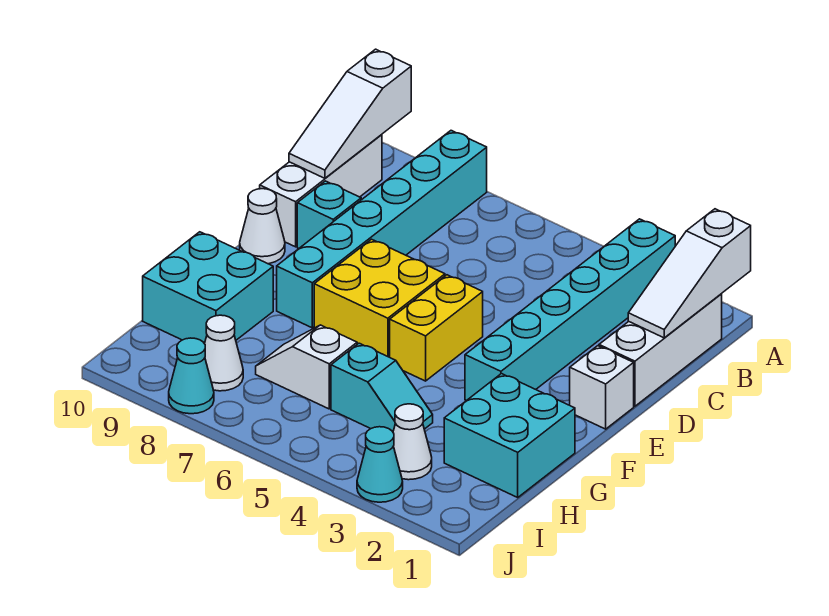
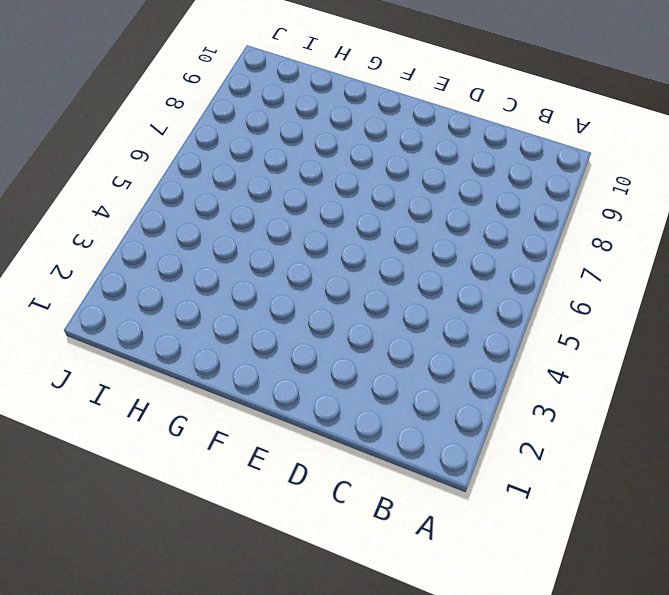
none -> cyan 1x6 brick [465,219,675,400]
none -> cyan 1x6 brick [277,131,487,328]
none -> white 1x3 brick [599,294,722,406]

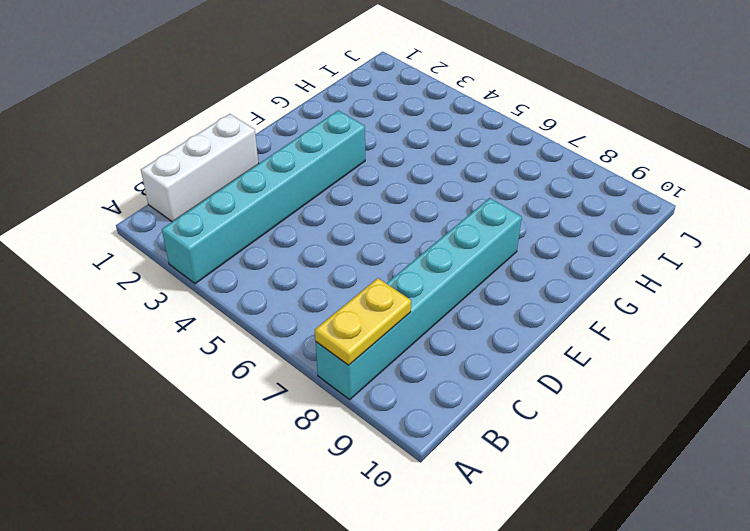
yellow 1x2 plate [315,278,411,365] -> none
none -> white 1x3 brick [260,135,382,247]
none -> cyan 1x1 brick [297,181,361,248]
none -> white 1x1 brick [570,346,634,429]

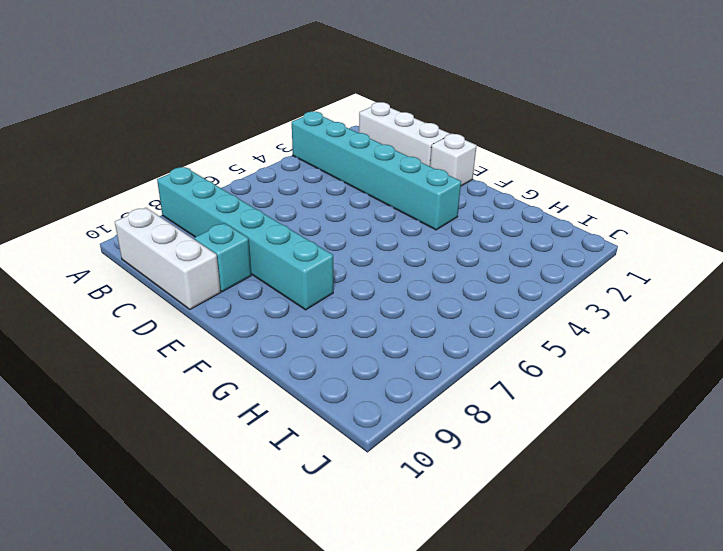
none -> yellow 1x2 brick [390,275,483,381]
none -> yellow 2x2 brick [314,239,445,357]
none -> white 1x1 cone [240,189,285,264]

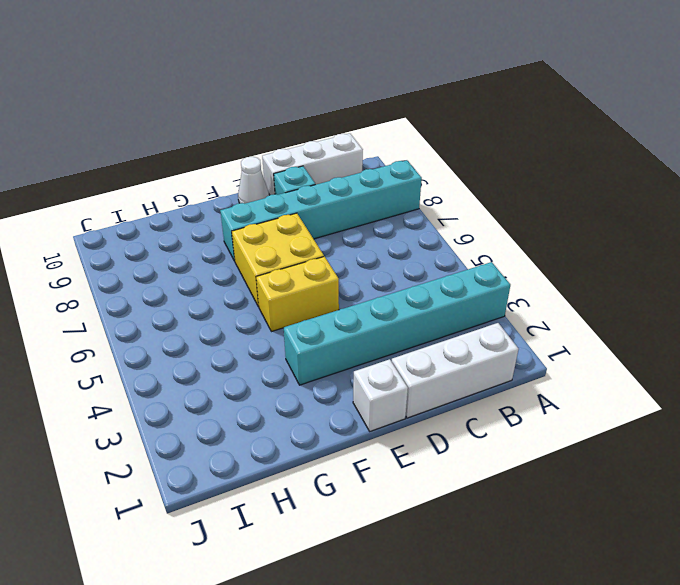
none -> cyan 2x2 brick [444,374,575,497]
none -> cyan 2x2 brick [143,232,273,344]
none -> cyan 1x2 slope [331,343,433,432]

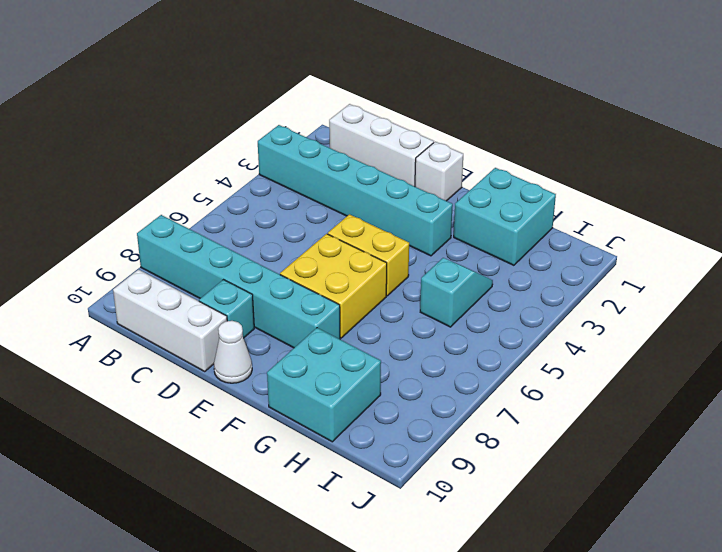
none -> white 1x2 slope [256,325,357,409]
none -> white 1x1 cone [393,404,432,480]
none -> white 1x1 cone [205,315,243,391]

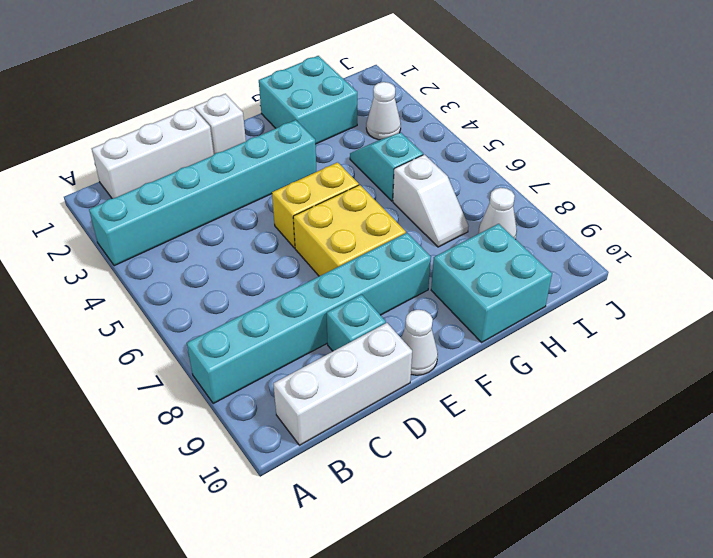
none -> cyan 1x1 cone [357,427,403,502]
none -> cyan 1x1 cone [169,338,214,414]
none -> white 1x3 slope [628,209,751,338]

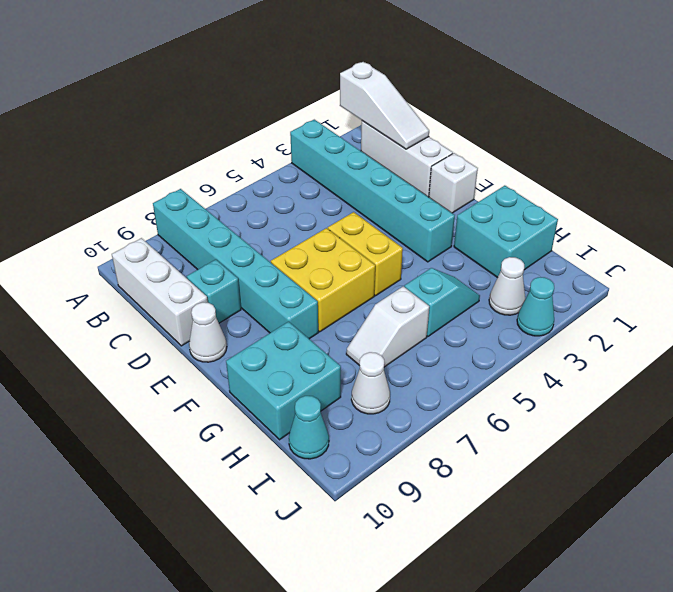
cyan 1x1 cone [289,396,329,459] -> cyan 1x1 cone moved to [169,338,214,414]
none -> white 1x3 slope [289,49,411,178]

